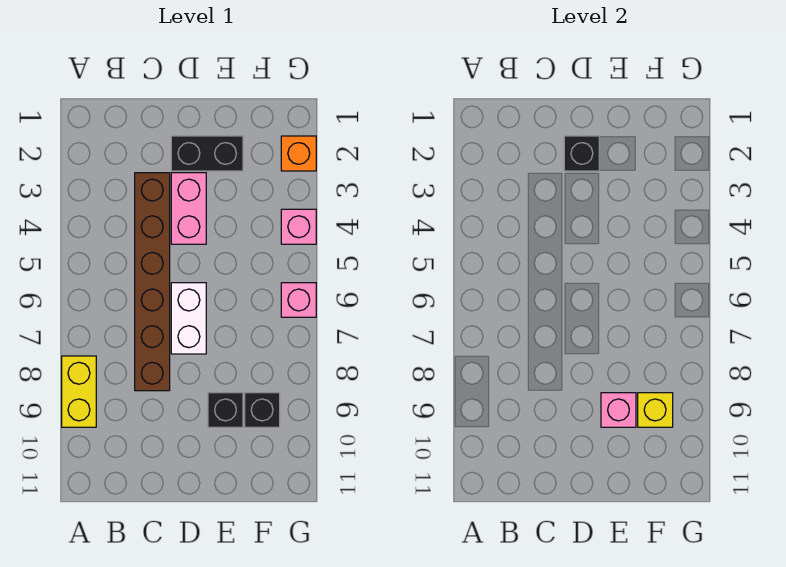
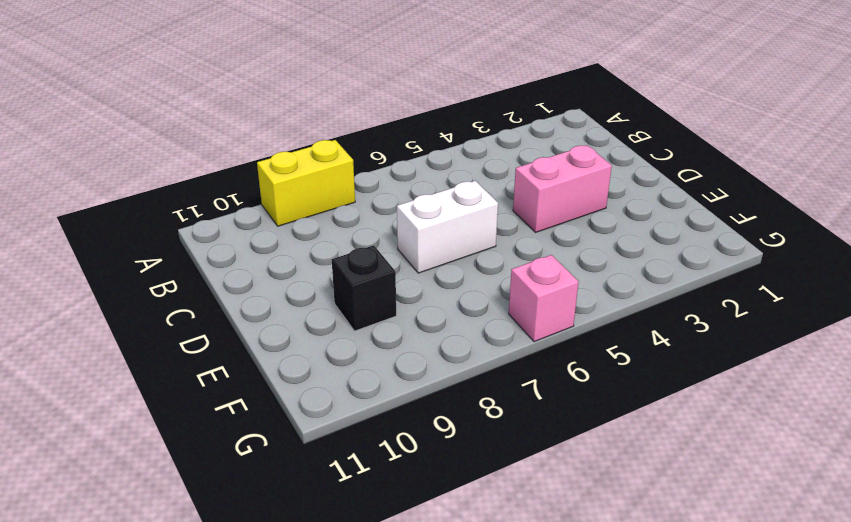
none -> brown 1x6 brick [135,173,170,391]
none -> black 1x2 brick [171,136,243,171]
none -> black 1x1 brick [245,393,280,427]

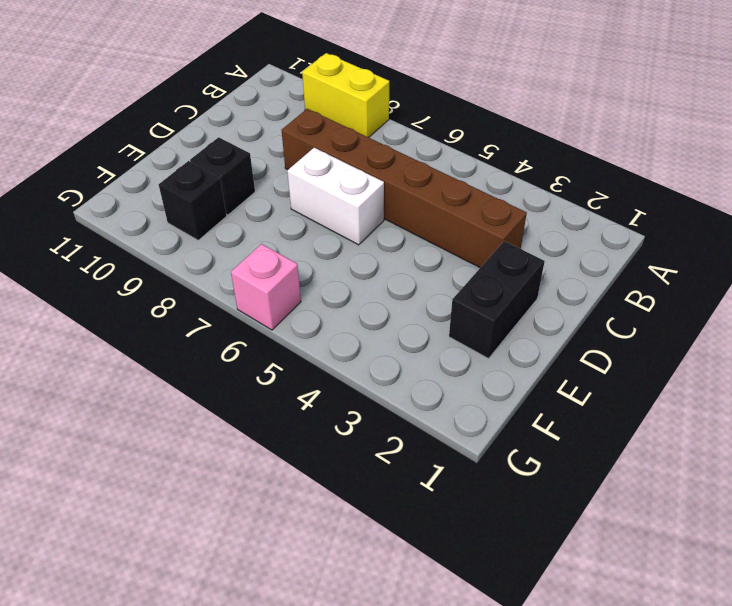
none -> pink 1x2 brick [171,173,206,244]
none -> orange 1x1 brick [281,136,316,171]
none -> pink 1x1 brick [281,209,316,244]

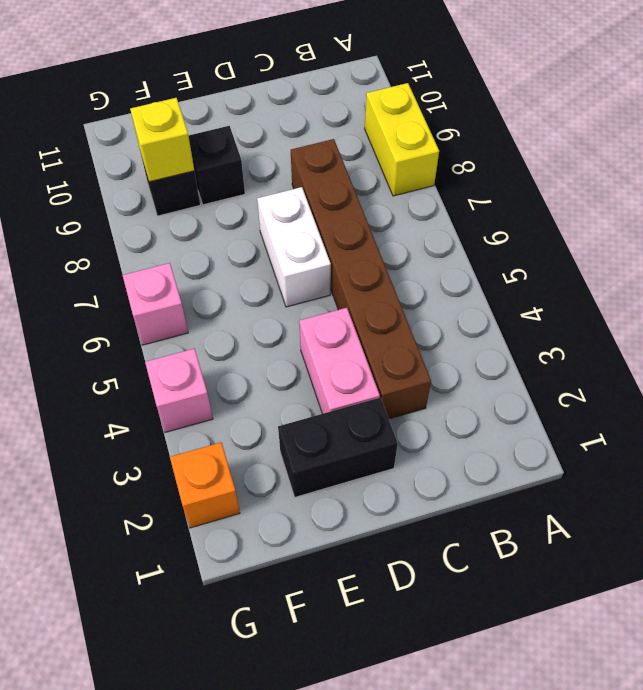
none -> black 1x1 brick [564,136,599,171]
none -> pink 1x1 brick [601,393,636,427]

